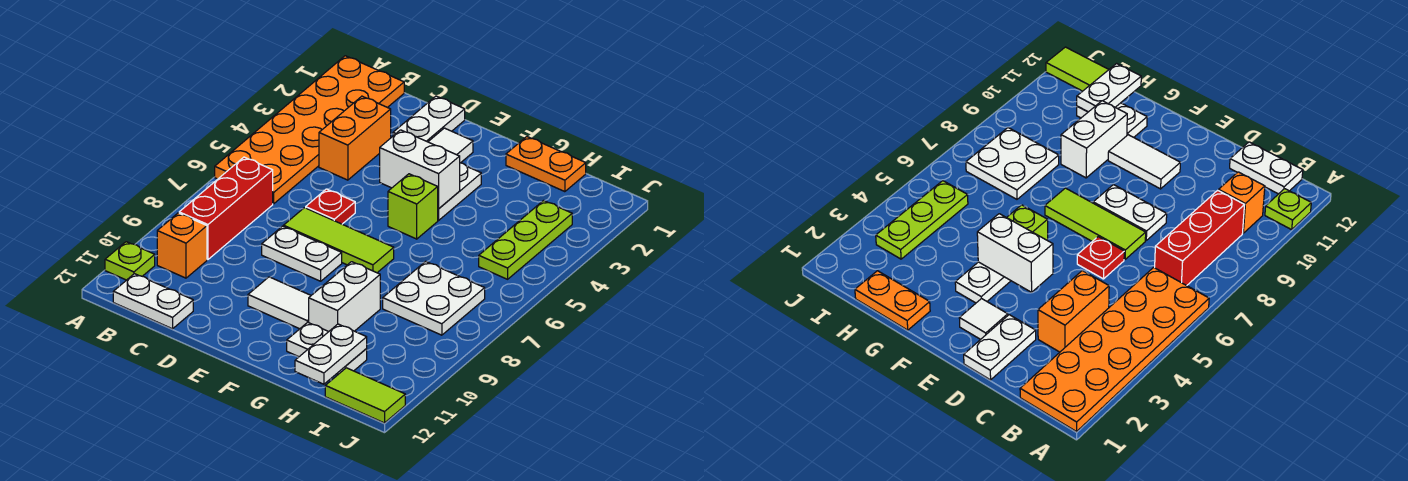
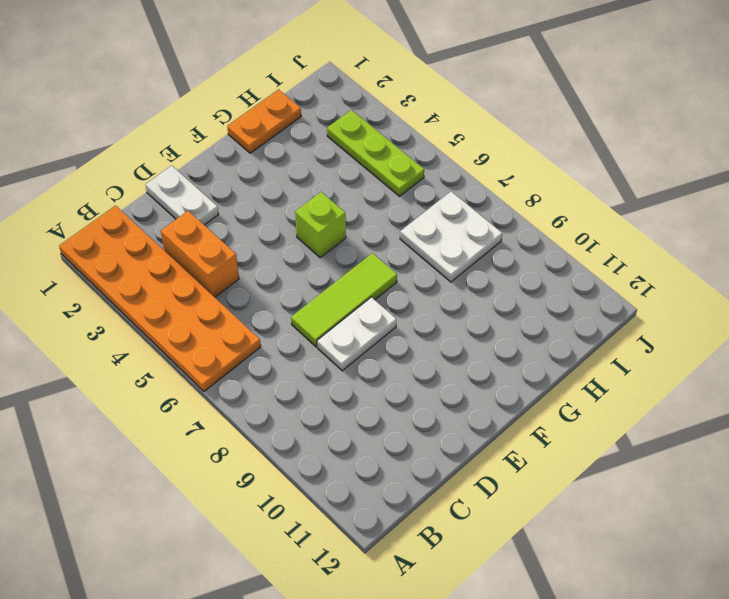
none -> lime 1x1 plate [105,242,155,280]
none -> red 1x3 brick [179,157,273,260]
none -> orange 1x1 brick [157,213,207,278]

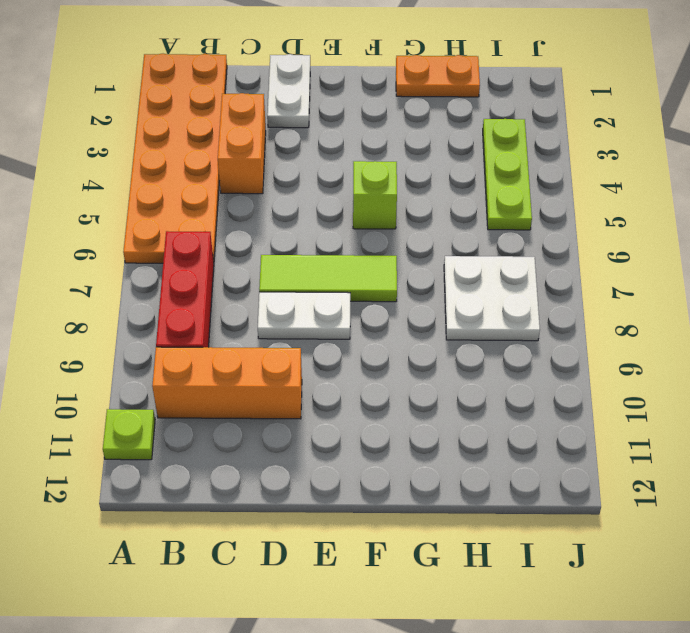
orange 1x3 brick [152,347,302,419] -> orange 1x1 brick [157,213,207,278]
none -> white 1x2 plate [113,274,193,329]
none -> red 1x1 plate [306,189,355,224]
none -> white 1x1 tile [428,128,473,163]

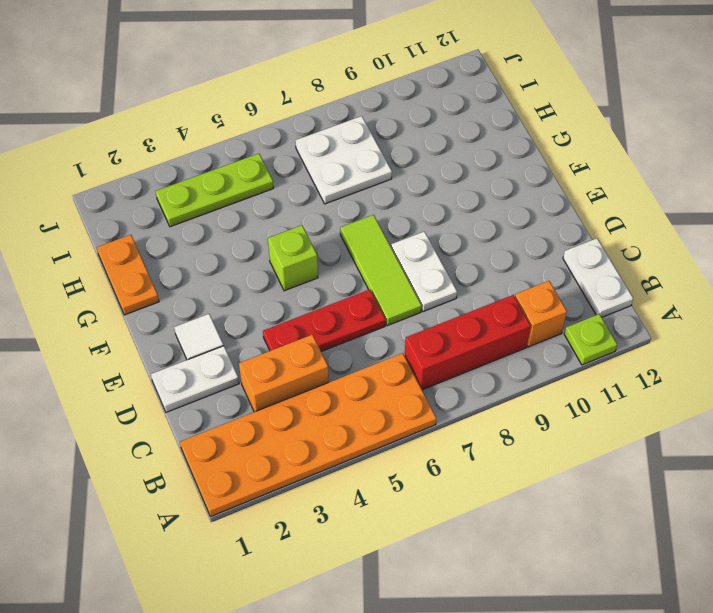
red 1x3 plate [263,289,386,352] -> red 1x1 plate [306,189,355,224]
none -> white 1x2 tile [248,277,311,329]
none -> white 1x2 plate [438,163,481,220]
none -> white 1x2 brick [309,262,380,332]

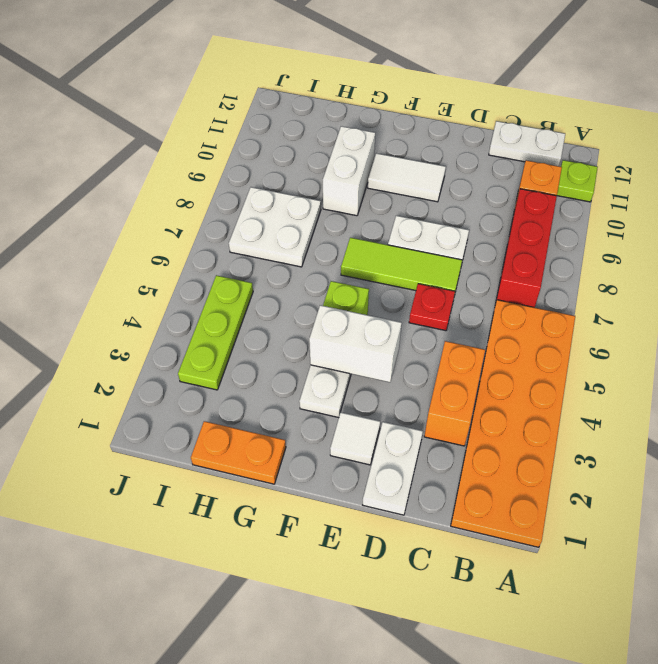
none -> white 1x2 plate [287,322,367,374]
none -> lime 1x2 tile [325,368,405,423]
none -> white 1x2 plate [295,324,367,384]

